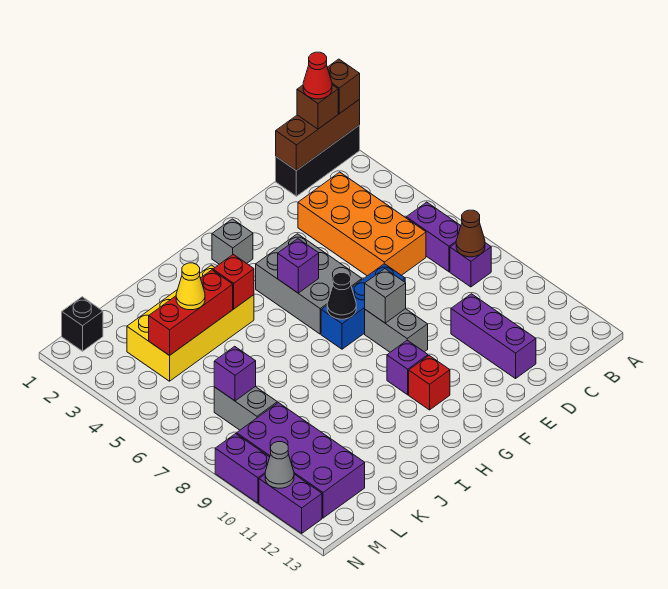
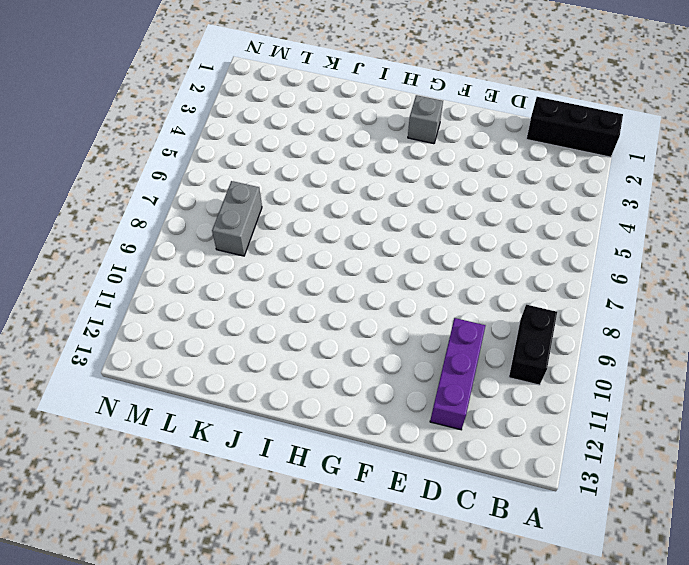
black 1x2 brick [509,305,557,385] -> none
none -> purple 1x2 brick [406,202,461,272]
none -> purple 1x1 brick [450,243,491,287]
none -> orange 2x4 brick [298,172,426,276]
none -> blue 1x3 brick [321,264,405,349]

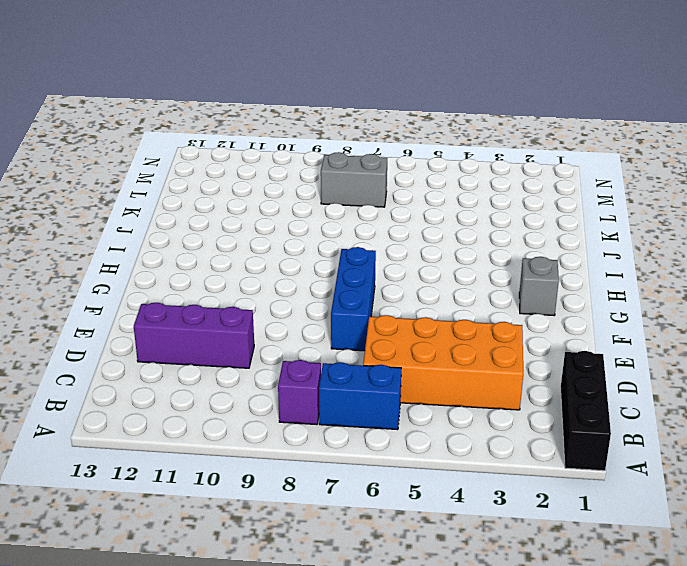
blue 1x2 brick [319,362,401,430] -> purple 1x2 brick [406,202,461,272]
none -> grey 2x3 brick [256,234,362,334]
none -> grey 1x2 brick [365,309,428,352]
none -> purple 1x1 brick [387,340,428,395]
none -> red 1x1 brick [409,356,450,410]

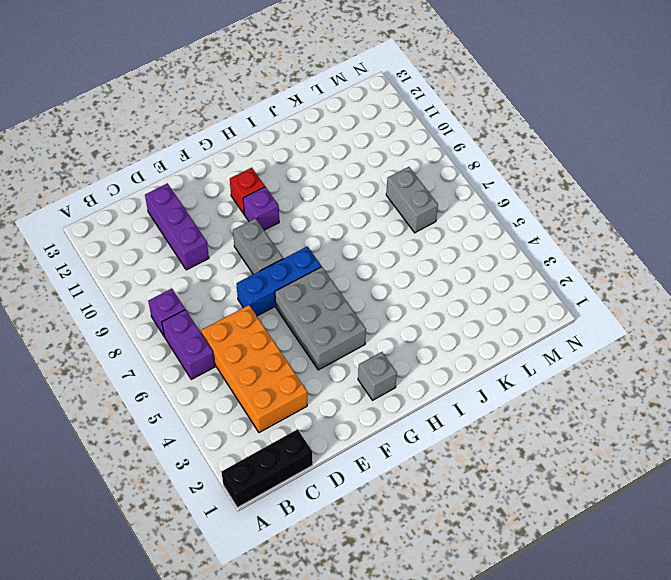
none -> yellow 2x4 brick [127,265,254,381]
none -> purple 2x4 brick [237,403,365,518]
none -> black 1x1 brick [62,297,103,351]
none -> purple 1x2 brick [215,434,270,503]

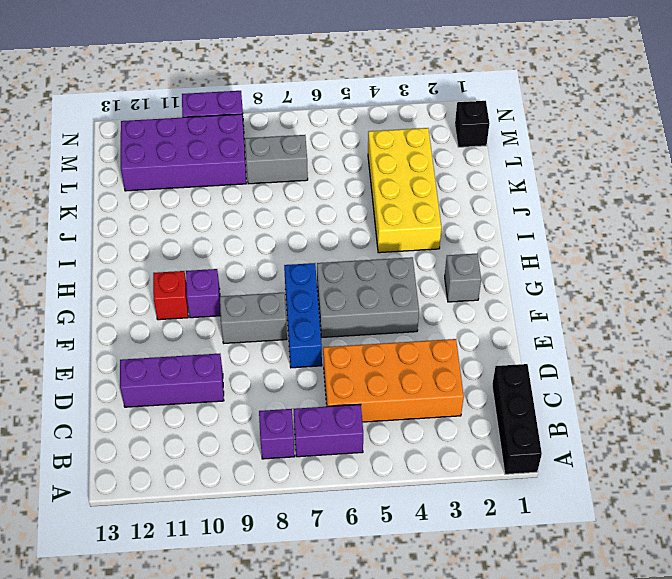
none -> purple 1x2 brick [259,474,322,533]
none -> brown 1x3 brick [276,99,360,171]
none -> brown 1x1 cone [456,210,485,257]
none -> grey 1x1 brick [365,269,406,323]

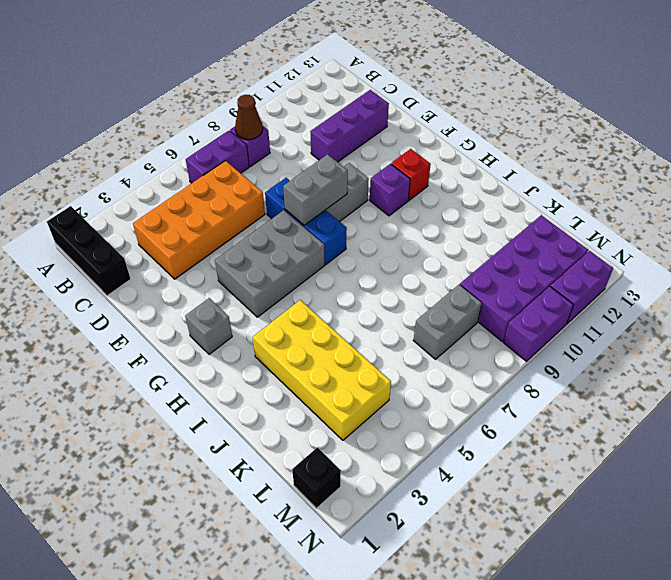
grey 1x2 brick [283,154,348,225] -> grey 1x1 brick [365,269,406,323]
none -> brown 1x3 brick [276,99,360,171]
none -> purple 1x1 brick [278,239,319,293]
none -> black 1x1 cone [327,272,356,319]
none -> red 1x1 brick [213,254,254,309]

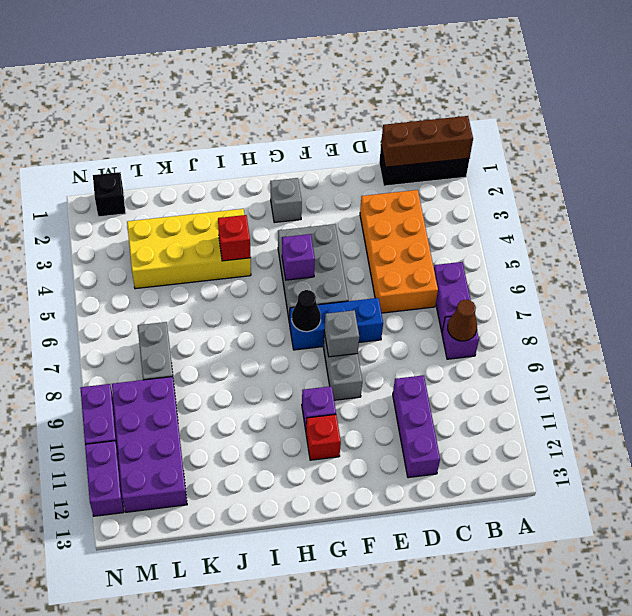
none -> red 1x3 brick [149,270,233,356]
none -> purple 1x1 brick [214,346,256,401]
none -> grey 1x1 cone [265,442,294,488]
none -> brown 1x1 brick [327,59,360,114]

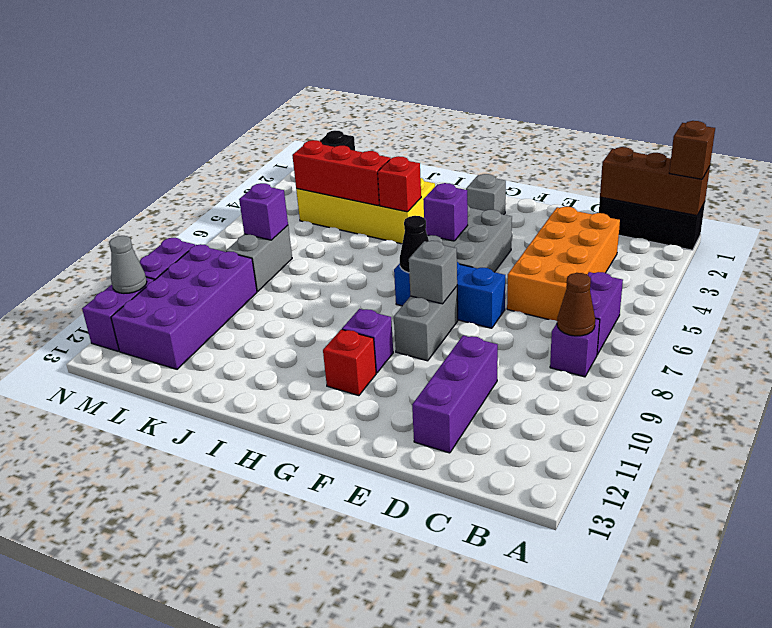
none -> brown 1x1 brick [297,85,338,129]
none -> yellow 1x1 cone [176,263,205,310]
none -> red 1x1 cone [303,52,332,99]

